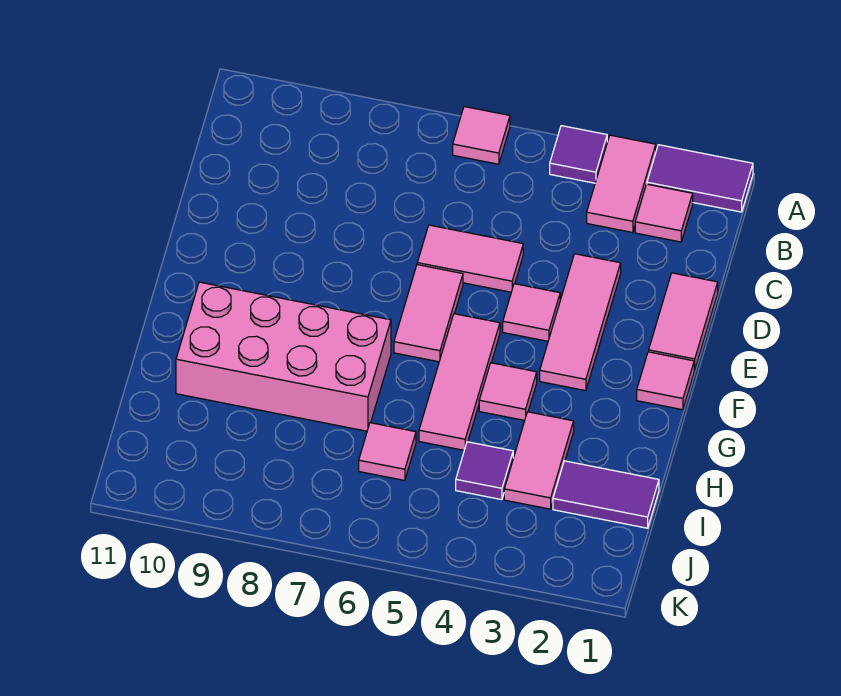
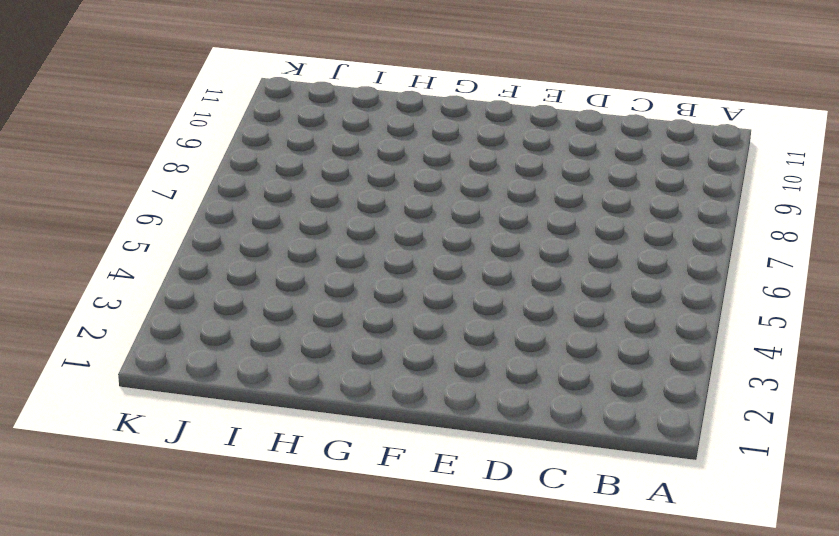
none -> purple 1x2 tile [647,145,753,212]
none -> pink 1x2 tile [587,135,656,233]
none -> purple 1x1 tile [550,126,607,183]

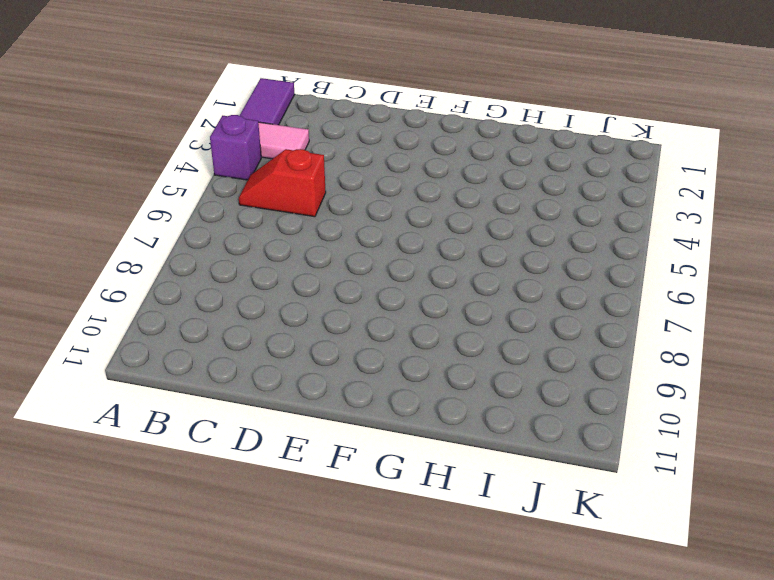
purple 1x1 brick [210,115,261,180] -> purple 1x1 tile [550,126,607,183]
red 1x2 slope [239,149,326,217] -> none
none -> pink 1x1 tile [453,107,510,164]
none -> pink 1x1 tile [635,184,693,242]
none -> pink 1x2 tile [649,273,718,370]

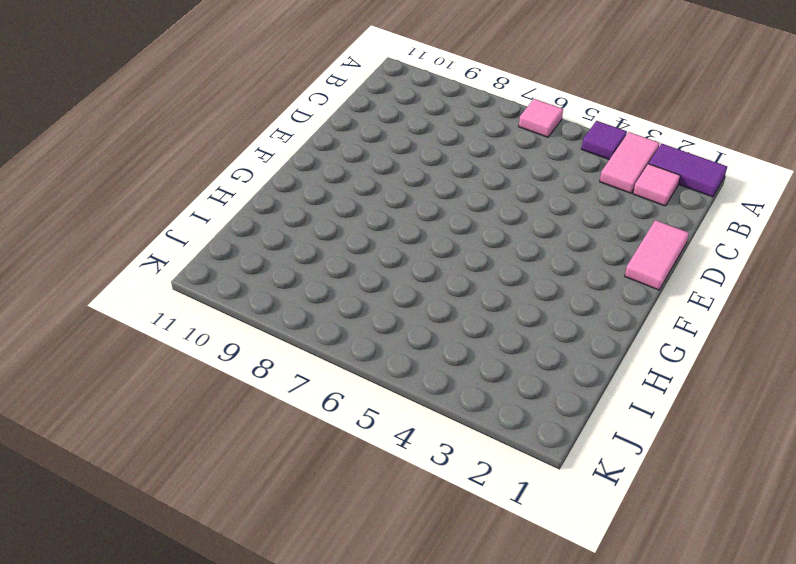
none -> pink 1x3 tile [540,254,621,391]
none -> pink 1x2 tile [417,225,523,292]
none -> pink 1x1 tile [503,284,560,341]

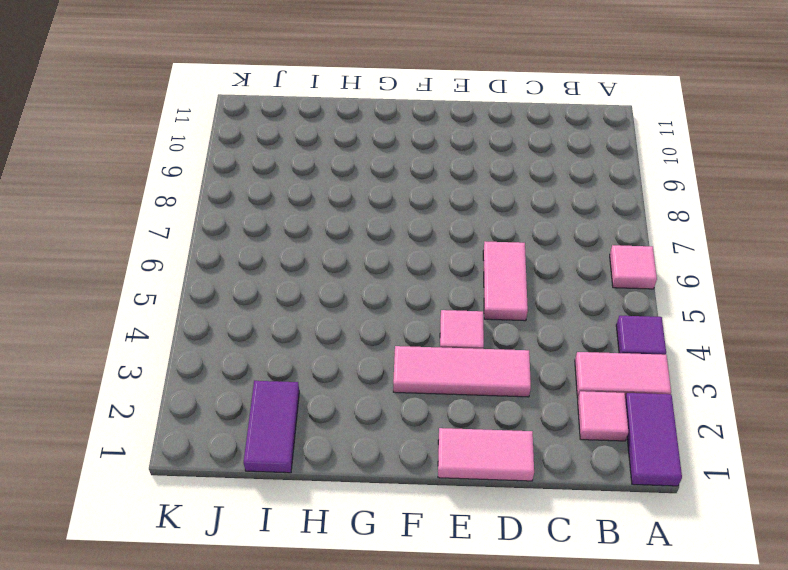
none -> pink 1x2 tile [394,265,463,362]
none -> pink 1x1 tile [637,352,694,410]
none -> pink 1x3 tile [419,314,500,450]

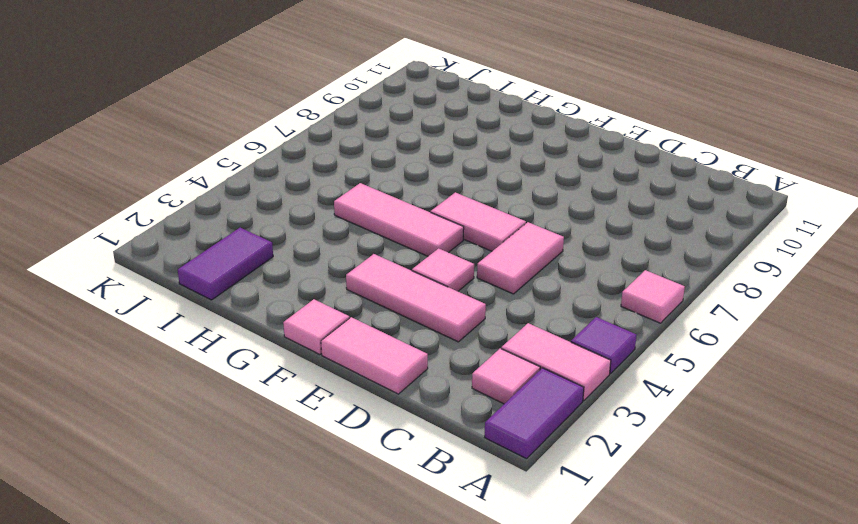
none -> pink 1x1 tile [479,363,537,420]
none -> pink 2x4 brick [176,282,391,431]
none -> pink 1x2 tile [504,412,574,509]

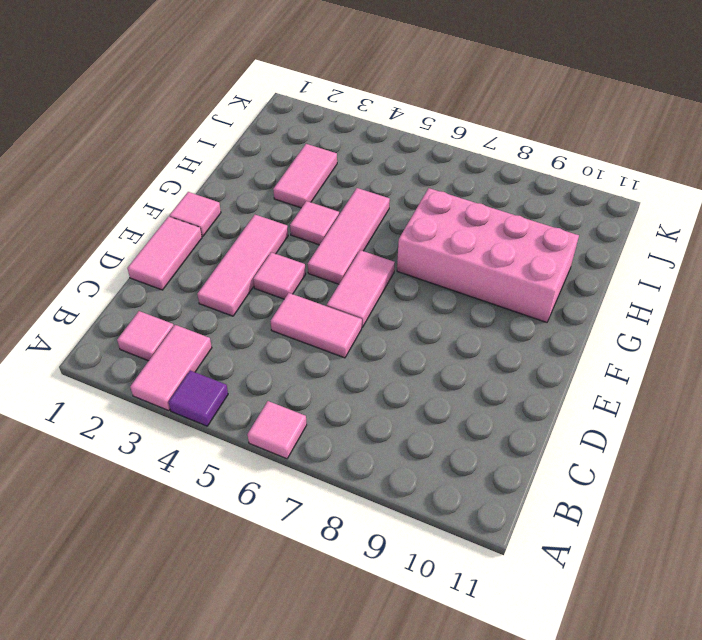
none -> purple 1x2 tile [647,145,753,212]
none -> purple 1x2 tile [553,461,659,528]
none -> purple 1x1 tile [456,442,513,500]

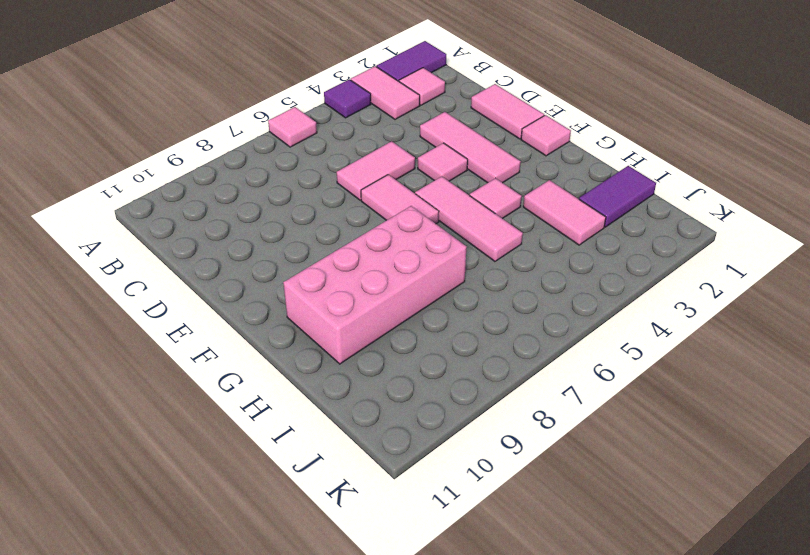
none -> purple 1x1 tile [456,442,513,500]
none -> pink 1x1 tile [359,423,416,481]

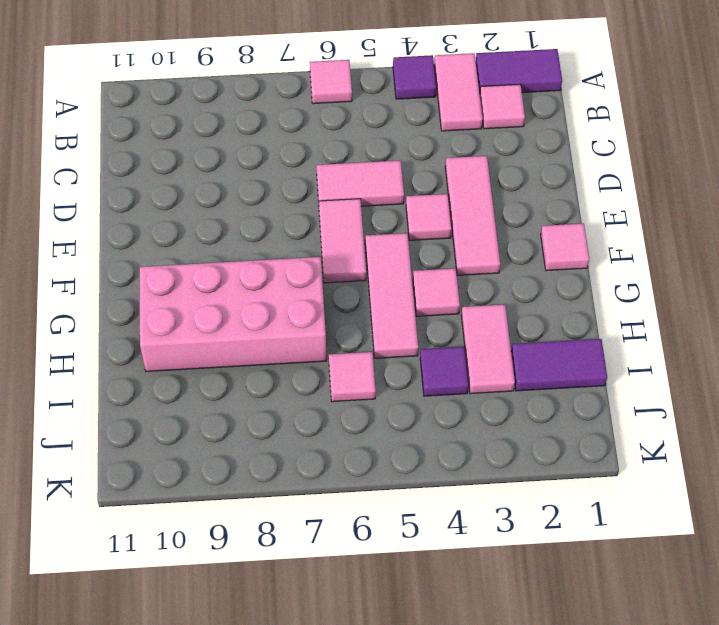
none -> pink 1x2 tile [649,273,718,370]

